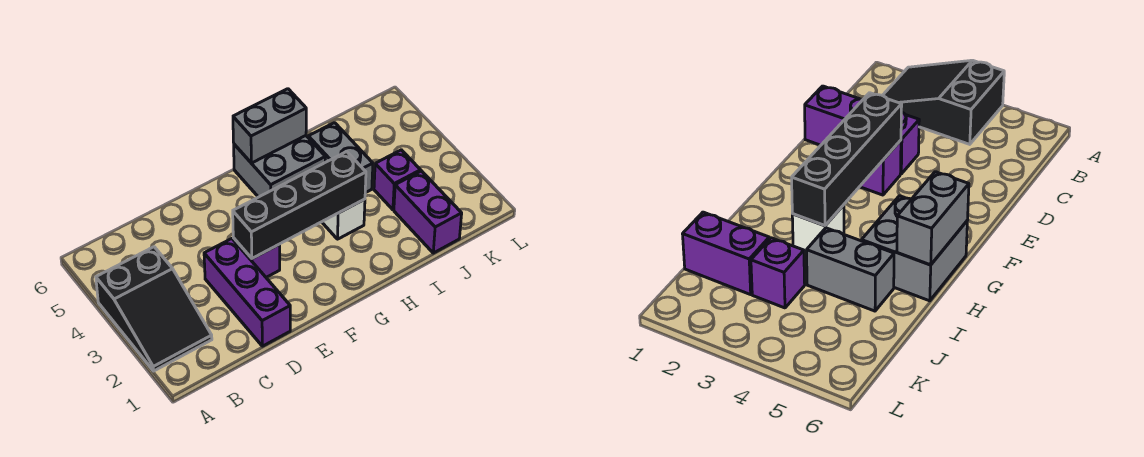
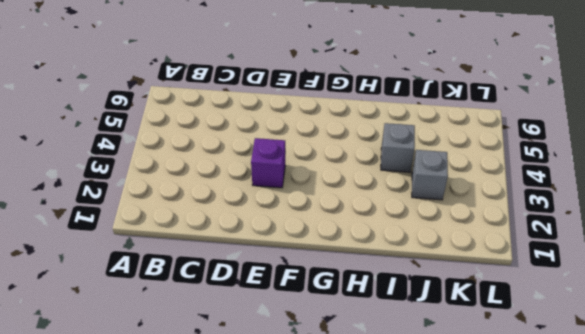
grey 1x1 brick [381,123,415,172] -> grey 1x2 brick [308,123,373,193]
grey 1x1 brick [412,150,448,200] -> purple 1x1 brick [374,150,420,210]
none -> black 2x3 slope [96,247,212,371]
none -> purple 1x3 brick [204,239,290,346]

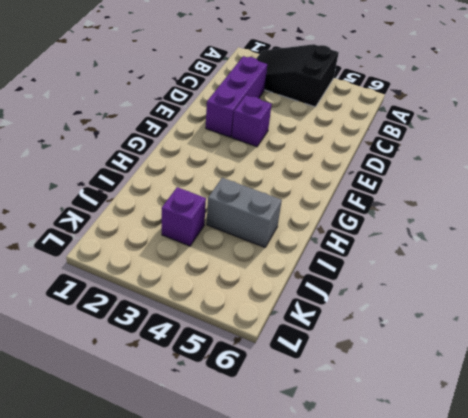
purple 1x3 brick [206,56,267,137] -> purple 1x3 brick turned to [204,239,290,346]
none -> grey 2x2 brick [234,136,325,197]
none -> white 1x1 brick [322,199,365,239]

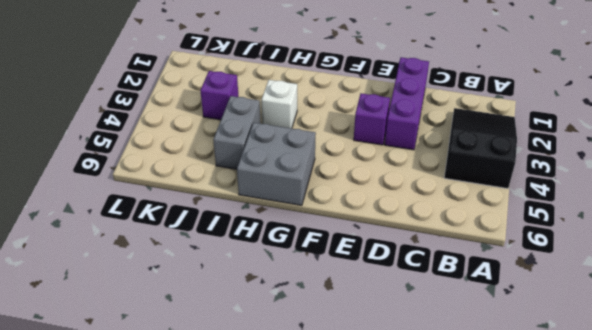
none -> purple 1x2 brick [394,171,462,253]
none -> black 1x4 brick [233,152,366,258]

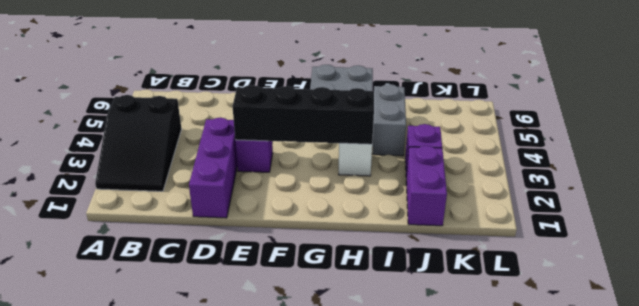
none -> grey 1x2 brick [233,89,306,163]

